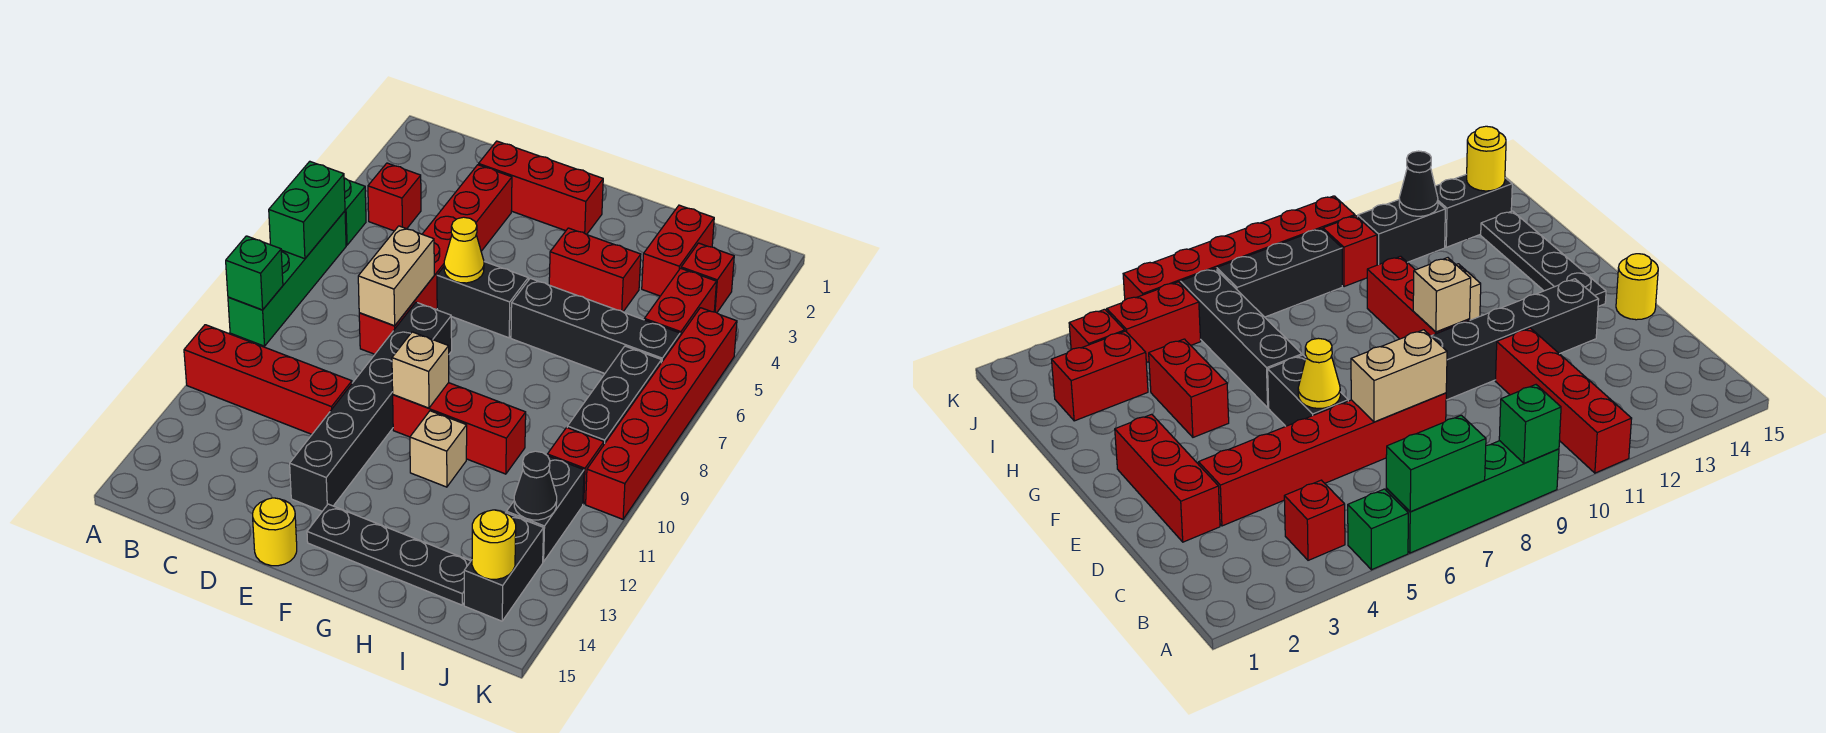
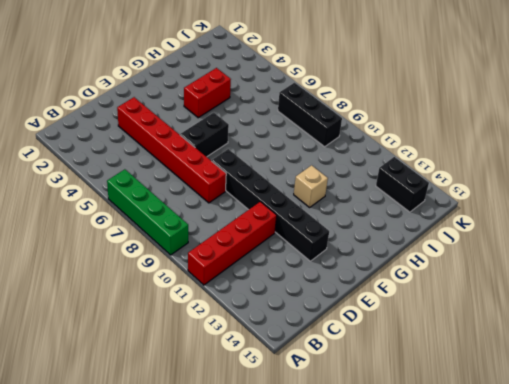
none -> green 1x1 brick [344,178,366,245]
none -> red 1x1 brick [368,163,421,231]
none -> red 1x3 brick [479,141,603,235]

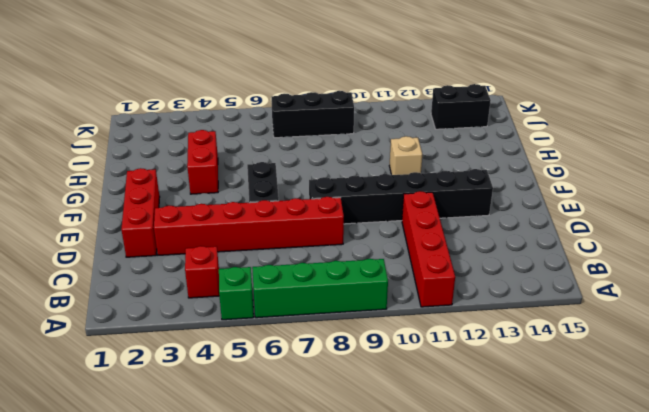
none -> yellow 1x1 round brick [253,498,297,566]
none -> red 1x3 brick [393,383,526,474]
none -> black 1x4 plate [307,504,471,605]

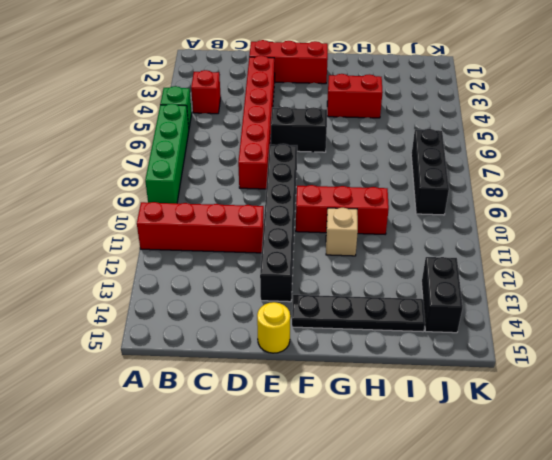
none -> black 1x4 brick [511,278,680,373]
none -> red 1x2 brick [642,205,714,296]
none -> red 1x1 brick [681,243,734,313]

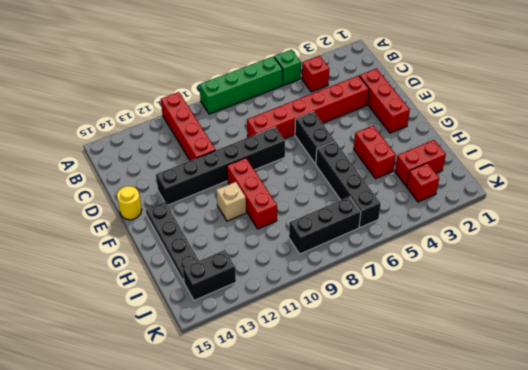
none -> red 1x2 brick [644,268,716,336]
none -> red 1x1 brick [547,428,604,504]
none -> black 1x2 brick [507,456,584,562]

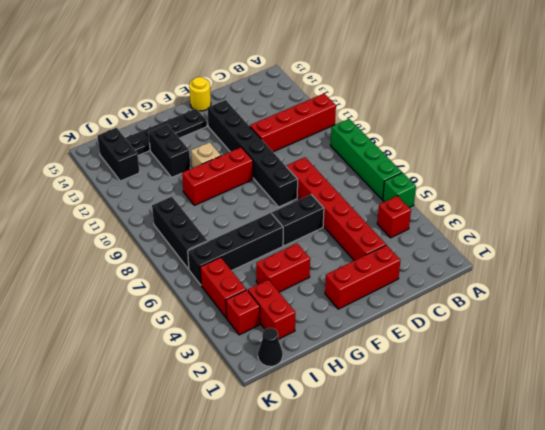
black 1x2 brick [148,124,190,177] -> black 1x2 brick moved to [507,456,584,562]
black 1x1 cone [258,328,283,366] -> black 1x1 cone moved to [514,451,557,520]
none -> red 1x1 brick [547,428,604,504]
none -> red 1x6 brick [586,308,737,519]
none -> green 1x2 brick [269,161,345,259]

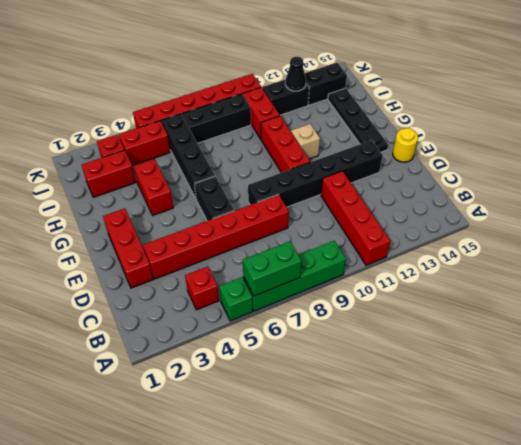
red 1x2 brick [243,87,280,139] -> red 1x1 brick [547,428,604,504]
none -> green 1x1 brick [226,236,283,310]
none -> tan 1x2 brick [358,226,434,326]
none -> yellow 1x1 cone [444,217,484,283]

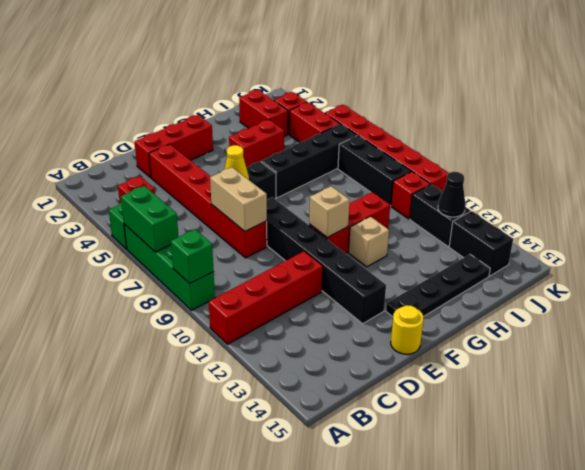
none -> yellow 1x1 round brick [472,510,516,579]

